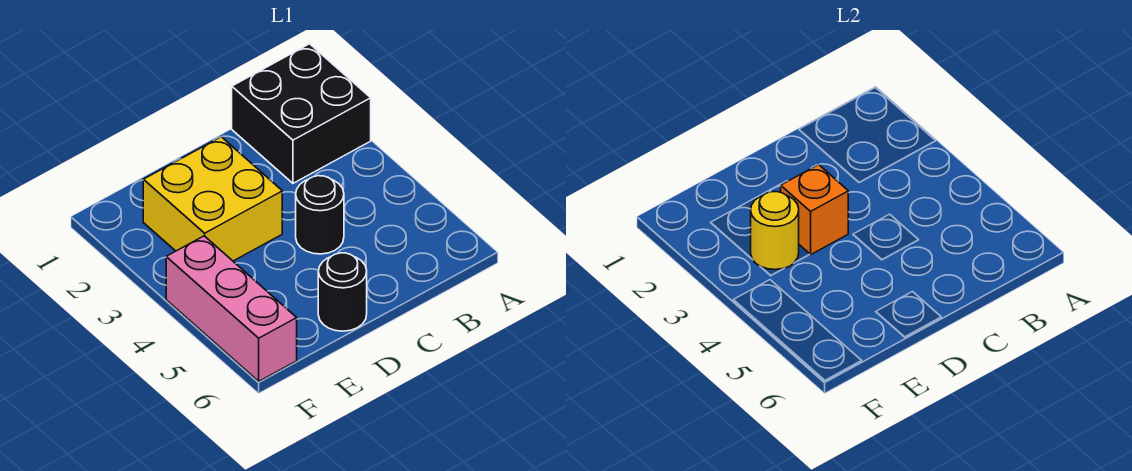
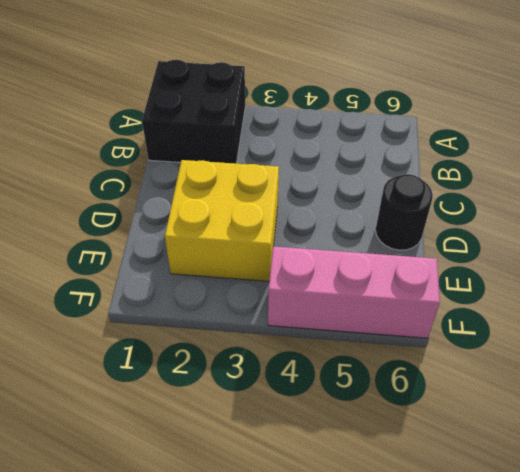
none -> black 1x1 round brick [296,176,344,254]
none -> orange 1x1 brick [781,165,848,255]

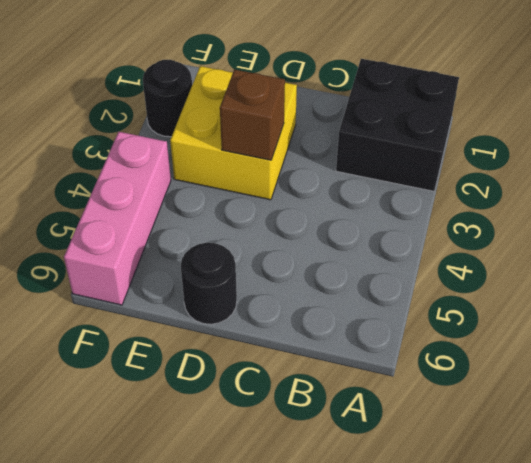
brown 1x1 brick [220,70,285,160] -> orange 1x1 brick [781,165,848,255]
black 1x1 round brick [143,60,192,137] -> black 1x1 round brick moved to [296,176,344,254]
none -> yellow 1x1 round brick [751,192,799,270]

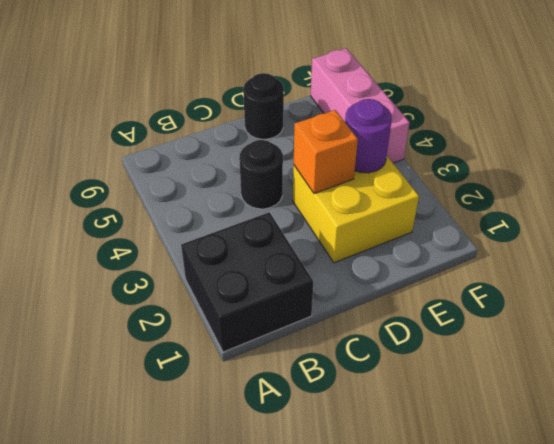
purple 1x1 round brick [345,99,392,173] -> yellow 1x1 round brick [751,192,799,270]

